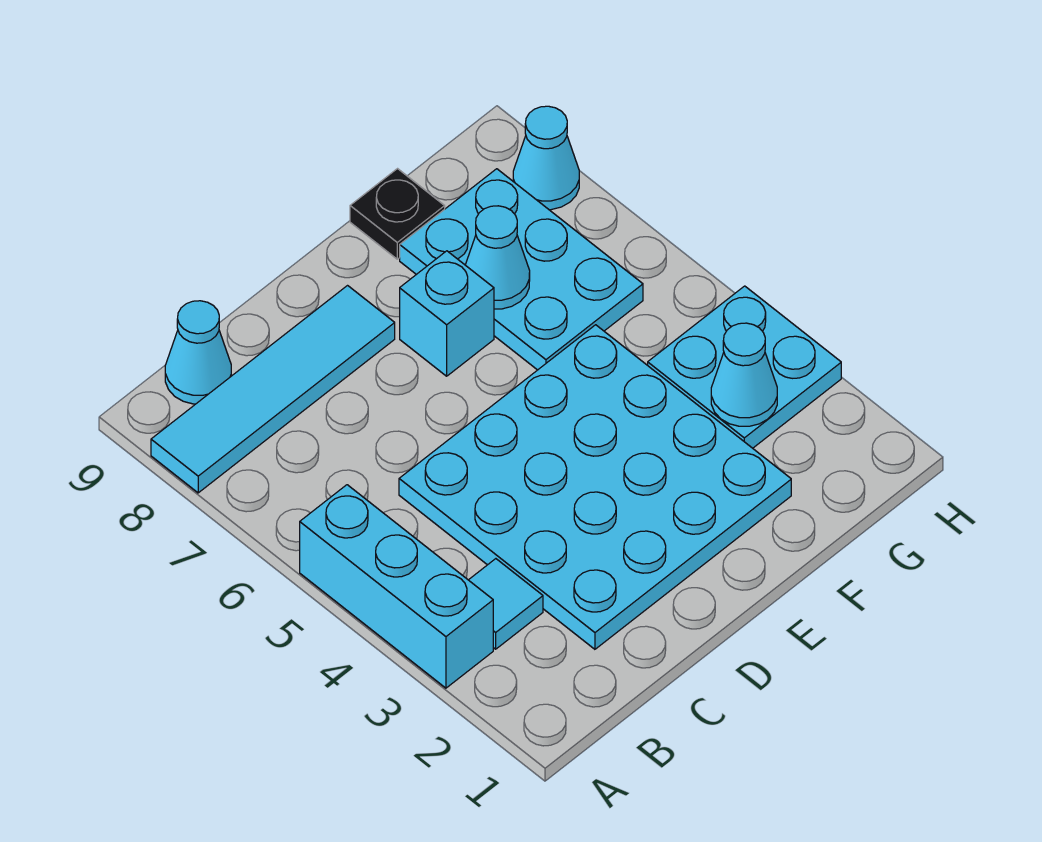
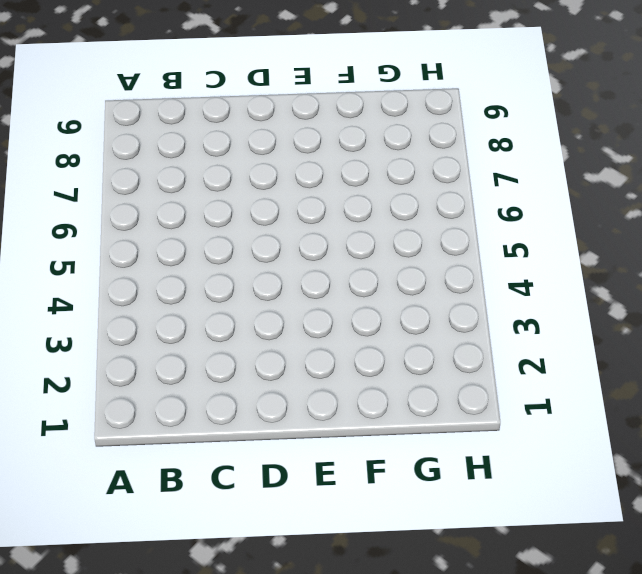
none -> cyan 1x3 brick [300,485,493,688]
none -> cyan 1x4 tile [151,286,395,493]
none -> cyan 1x1 tile [469,559,543,649]

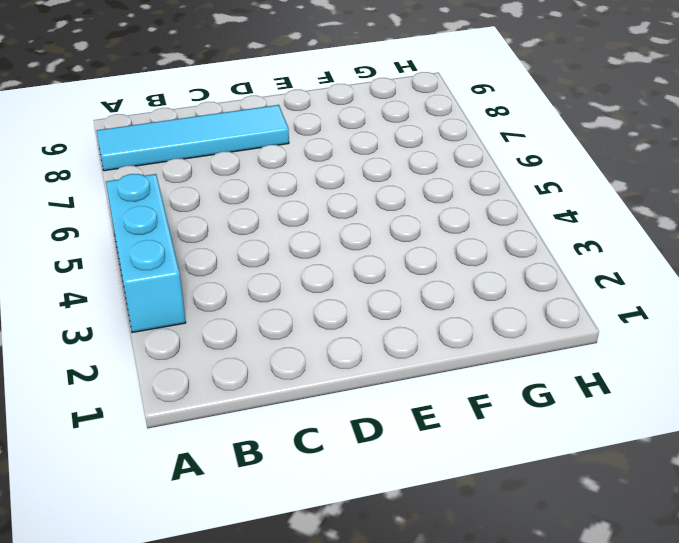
none -> cyan 1x1 tile [469,559,543,649]
none -> cyan 1x1 cone [165,301,231,404]
none -> cyan 4x4 plate [399,325,791,649]

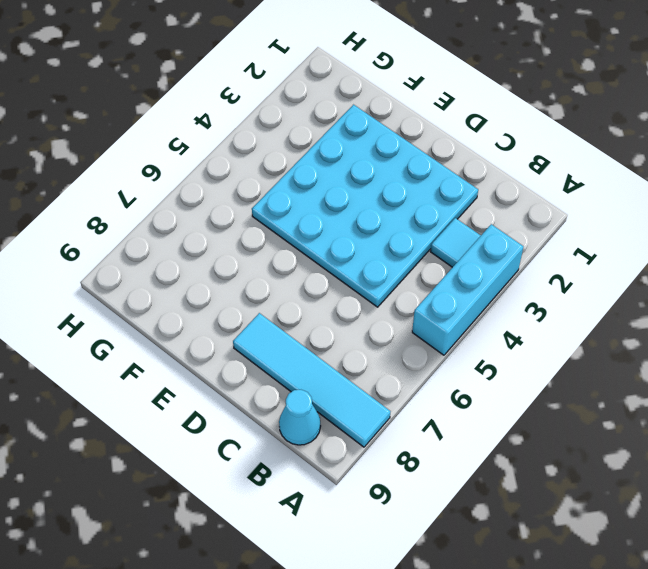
none -> cyan 1x1 brick [400,251,494,376]
none -> cyan 2x3 plate [400,169,643,370]
none -> black 1x1 plate [350,169,445,259]

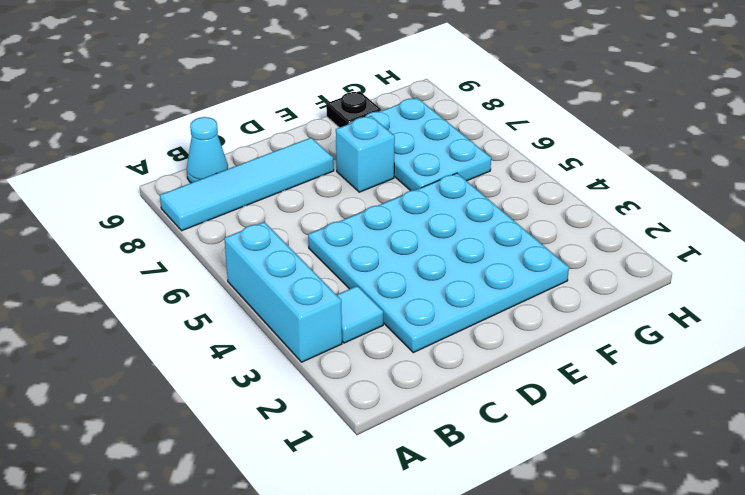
none -> cyan 2x2 plate [648,286,841,448]
none -> cyan 1x1 cone [513,106,579,210]
none -> cyan 1x1 cone [466,206,530,309]

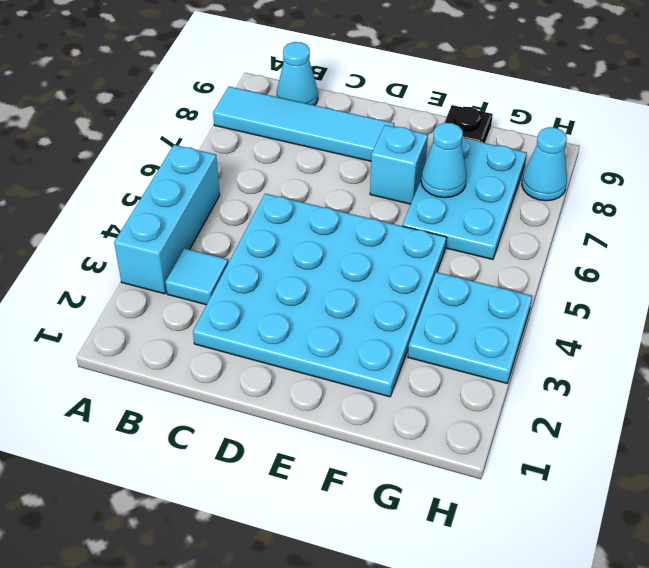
none -> cyan 1x1 cone [711,323,777,426]

